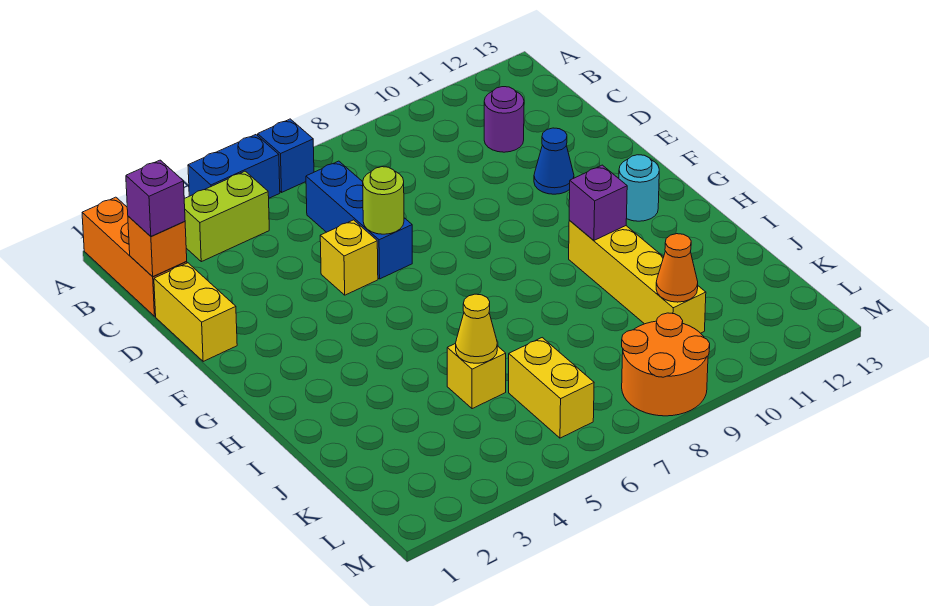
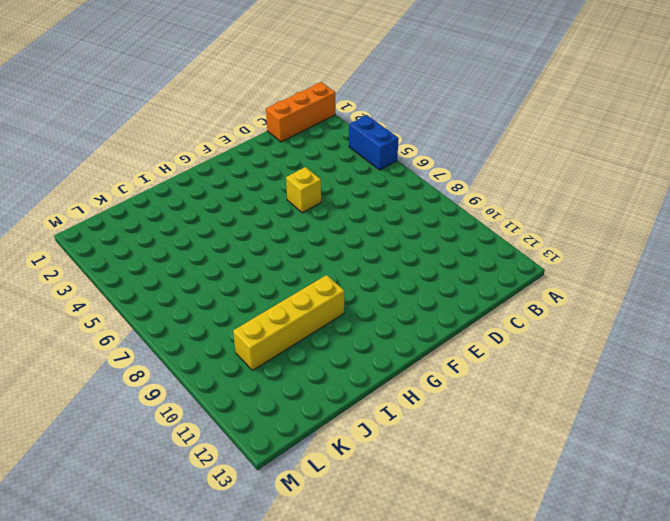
none -> blue 1x1 brick [258,119,314,192]
none -> lime 1x2 brick [184,171,269,262]
none -> blue 1x3 brick [306,161,412,279]

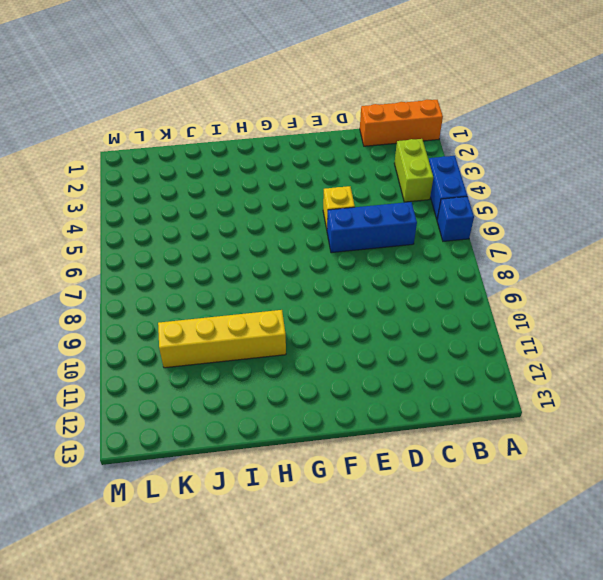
none -> purple 1x1 round brick [484,87,524,152]
none -> yellow 1x2 brick [154,263,237,361]
none -> blue 1x1 cone [534,128,574,194]

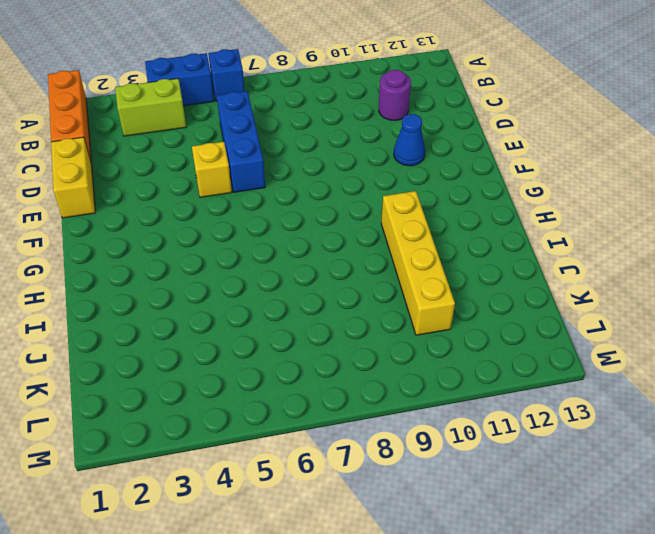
none -> cyan 1x1 round brick [619,155,659,221]
none -> yellow 1x1 brick [447,343,506,409]
none -> yellow 1x2 brick [509,338,594,438]

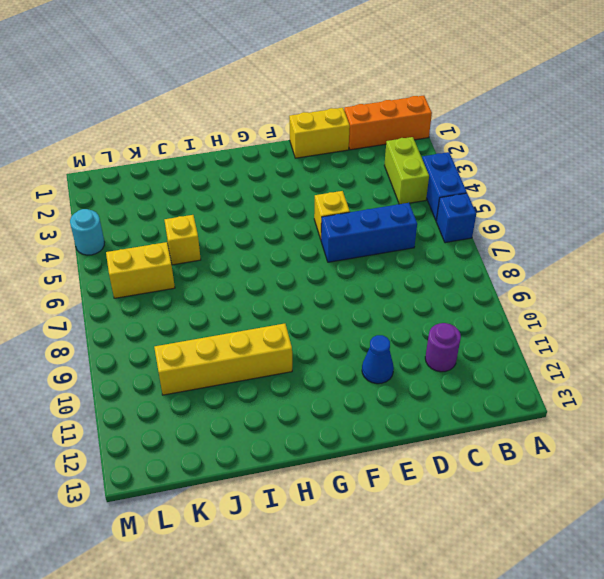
cyan 1x1 round brick [70,209,105,255] -> cyan 1x1 round brick moved to [619,155,659,221]
none -> orange 2x2 round brick [622,313,710,416]
none -> orange 1x1 brick [128,216,187,277]
none -> lime 1x1 round brick [363,167,404,234]

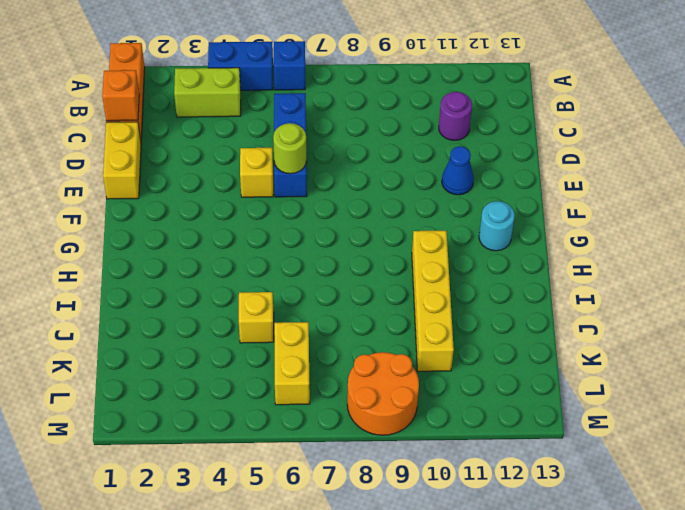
none -> purple 1x1 brick [569,165,627,240]
none -> yellow 1x1 cone [456,294,497,363]
none -> orange 1x1 cone [656,234,698,302]

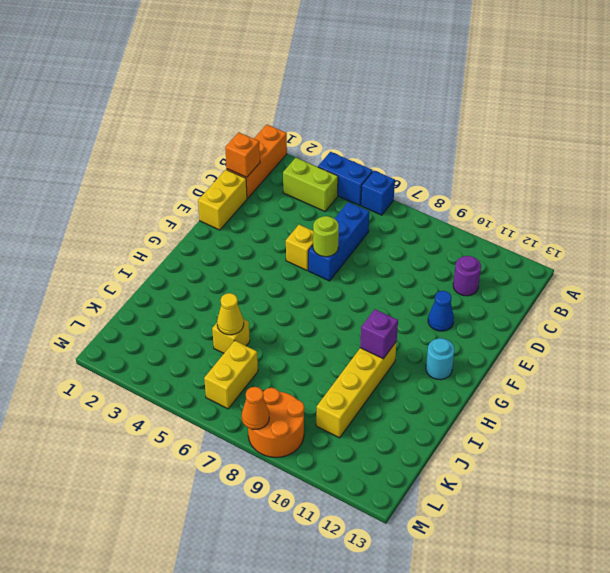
orange 1x1 cone [242,387,269,429] -> orange 1x1 cone moved to [656,234,698,302]
none -> purple 1x1 brick [126,160,185,237]

